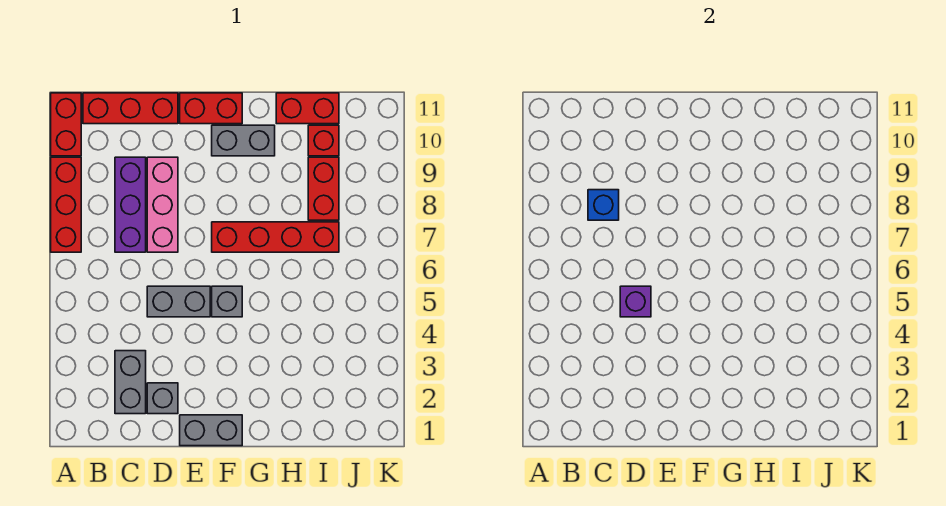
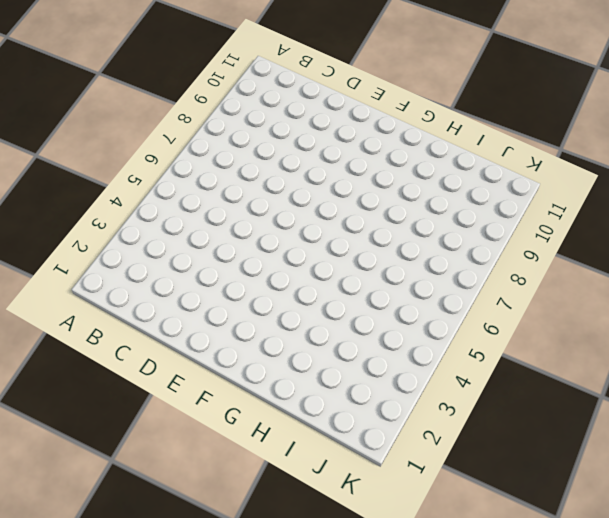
none -> red 1x3 brick [51,157,81,252]
none -> red 1x2 brick [51,93,81,156]
none -> red 1x3 brick [83,93,178,124]

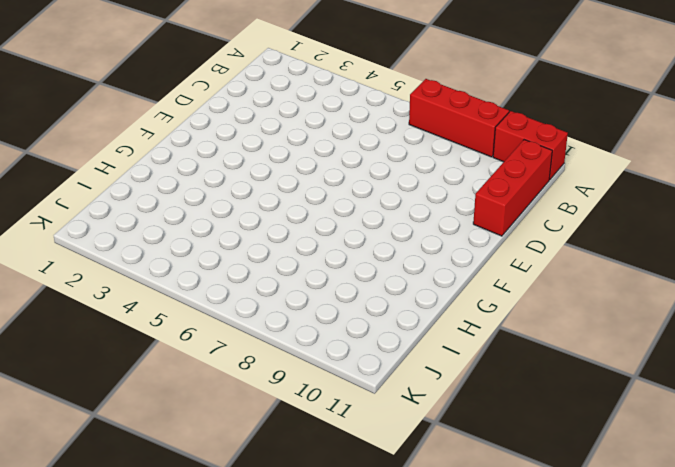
none -> grey 1x2 brick [115,351,146,414]
none -> purple 1x3 brick [115,157,146,252]
none -> grey 1x1 brick [147,383,178,414]

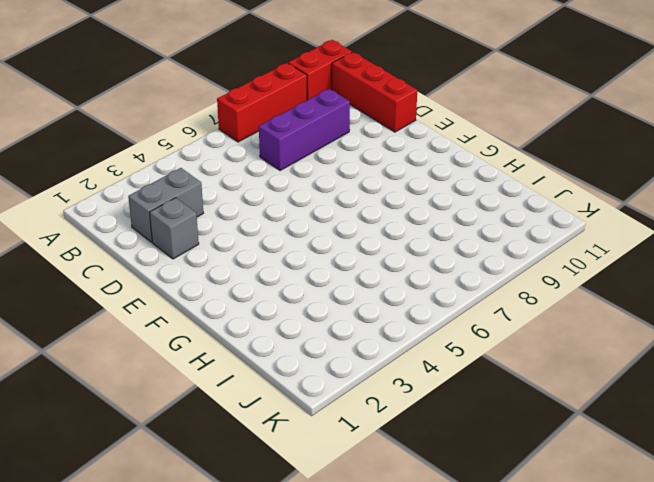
none -> grey 1x2 brick [147,286,210,317]
none -> pink 1x3 brick [147,157,178,252]
none -> grey 1x2 brick [180,415,242,446]

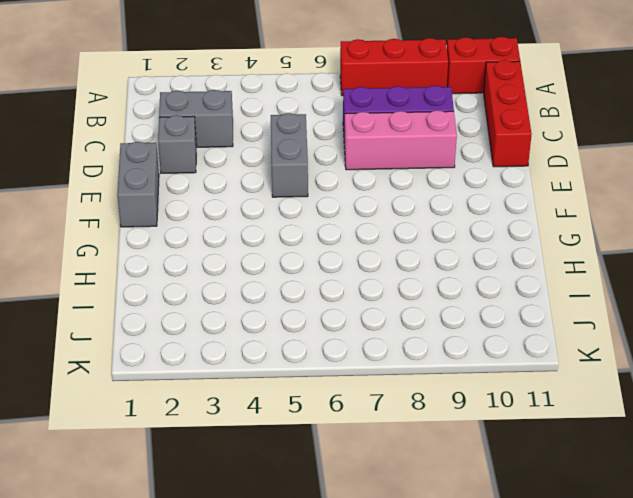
none -> red 1x2 brick [180,93,242,124]
none -> grey 1x1 brick [212,286,242,317]
none -> red 1x4 brick [212,222,339,252]

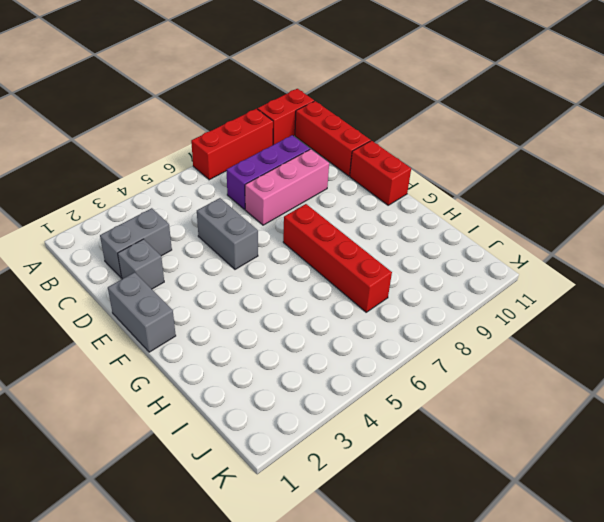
none -> grey 1x1 brick [212,286,242,317]
none -> grey 1x2 brick [212,125,275,156]
none -> red 1x2 brick [276,93,339,124]

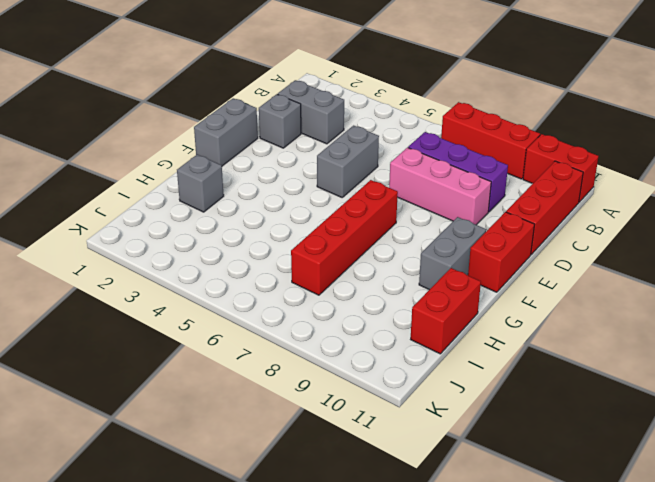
grey 1x1 brick [177,154,224,212] -> grey 1x1 brick moved to [212,286,242,317]
none -> red 1x2 brick [308,157,339,220]
none -> red 1x1 brick [308,125,339,156]
none -> blue 1x1 brick [588,190,619,220]

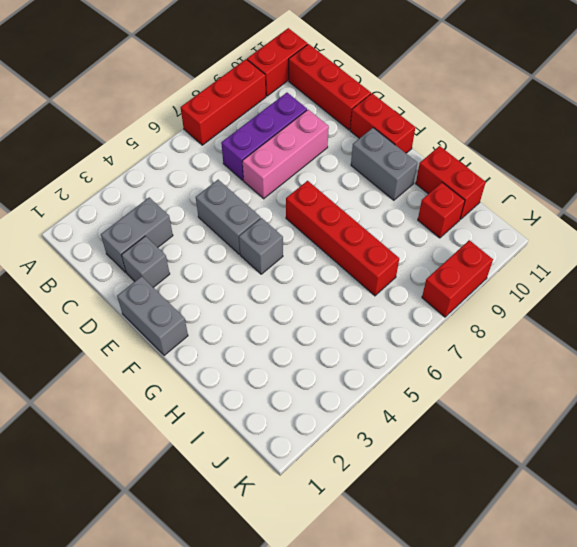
red 1x2 brick [422,240,493,317] -> red 1x2 brick moved to [308,157,339,220]
none -> blue 1x1 brick [588,190,619,220]
none -> purple 1x1 brick [620,286,651,317]

